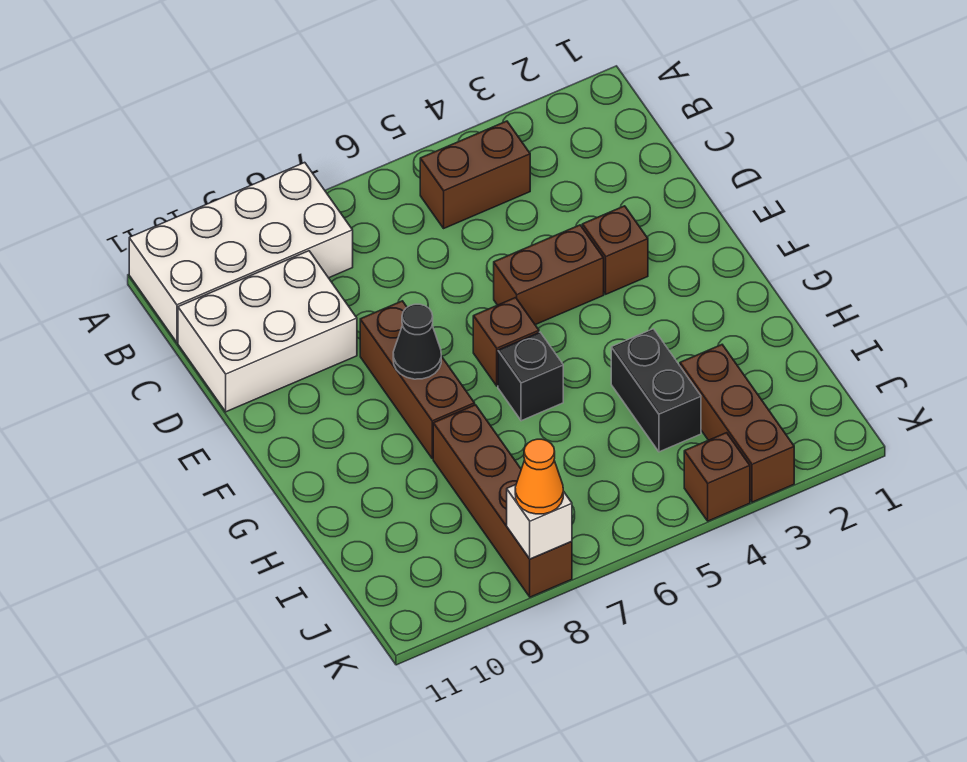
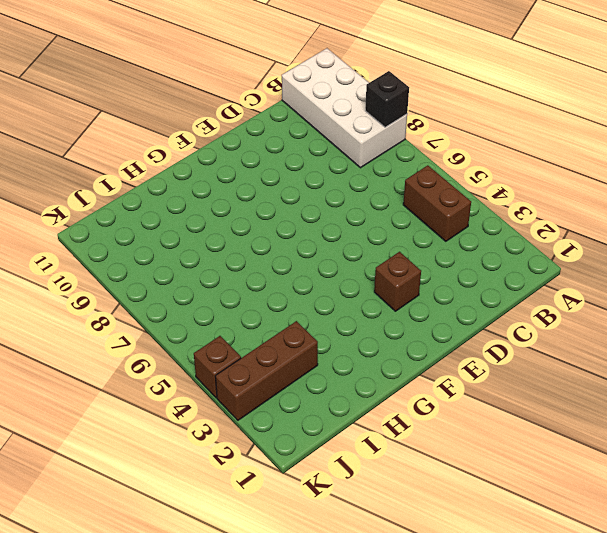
black 1x1 brick [365,71,409,127] -> black 1x1 brick moved to [498,332,563,421]
none -> white 2x3 brick [178,251,357,412]
none -> brown 1x2 brick [494,225,604,325]
none -> brown 1x3 brick [360,301,475,459]

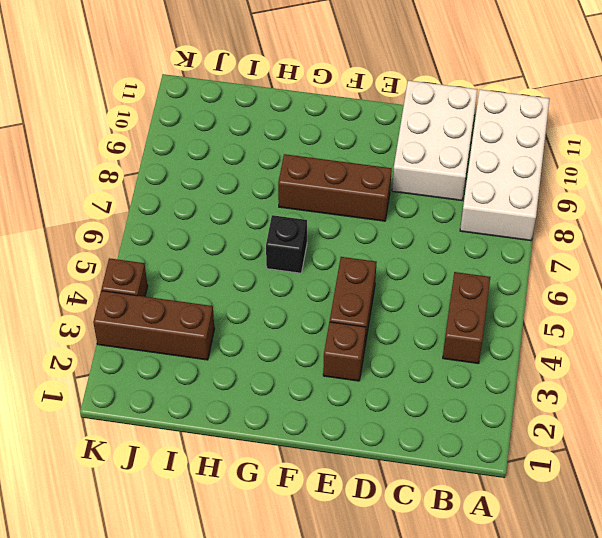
none -> brown 1x1 brick [473,298,539,386]
none -> black 1x2 brick [611,329,701,452]
none -> brown 1x4 brick [433,405,572,597]

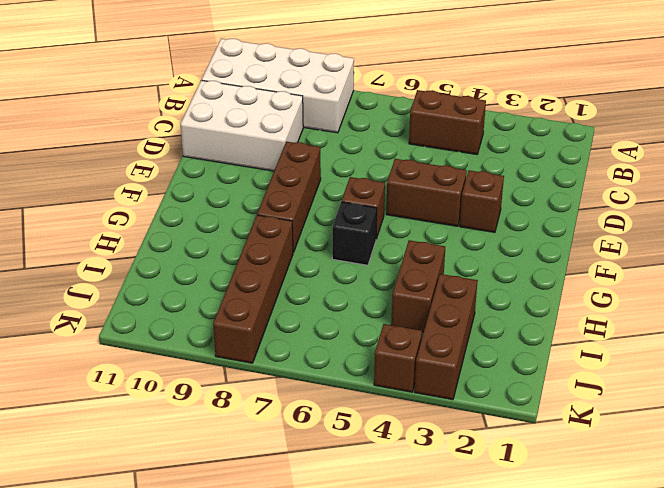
brown 1x2 brick [391,240,445,332] -> black 1x2 brick [611,329,701,452]
none -> black 1x1 cone [393,304,441,379]
none -> white 1x1 brick [507,485,572,559]
none -> orange 1x1 cone [515,439,563,514]

